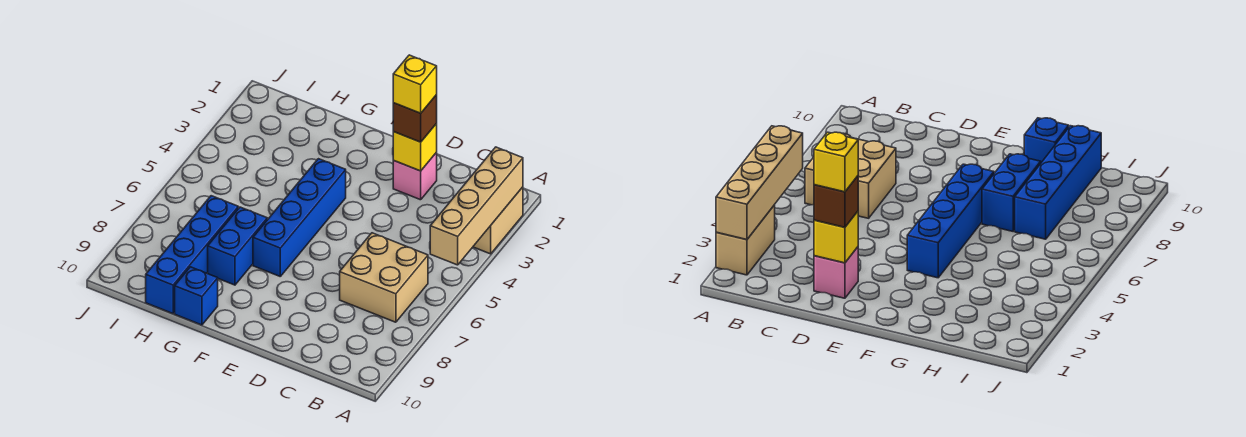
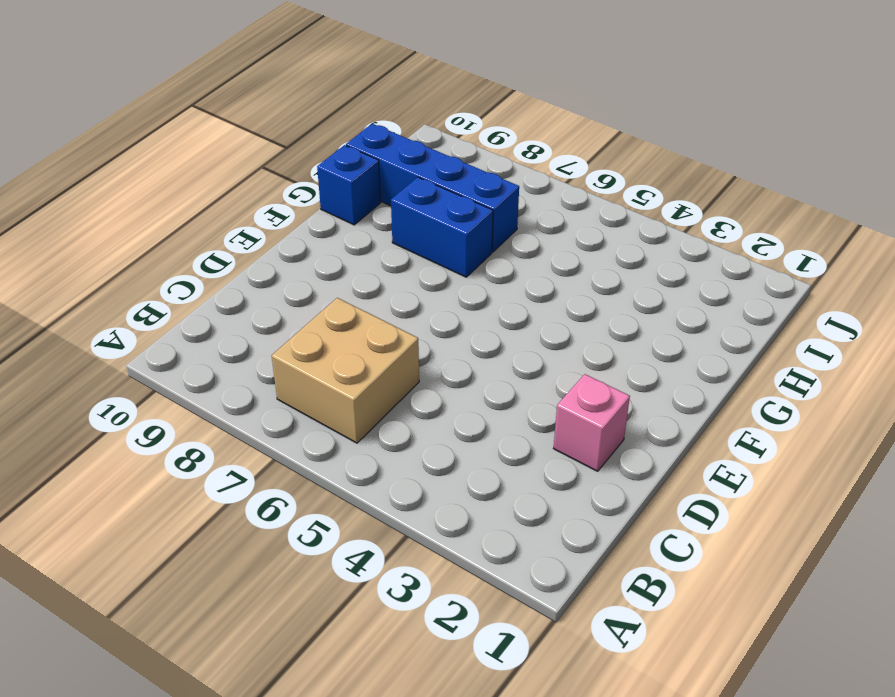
none -> tan 1x2 brick [473,187,523,254]
none -> blue 1x4 brick [253,159,346,276]

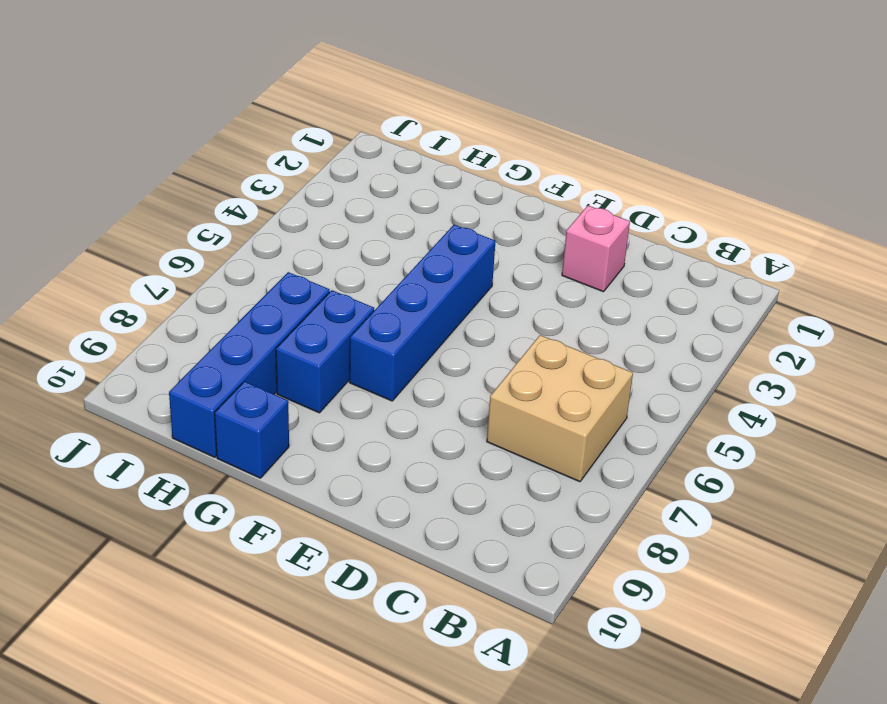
none -> tan 1x2 brick [473,187,523,254]
none -> tan 1x4 brick [430,147,523,265]

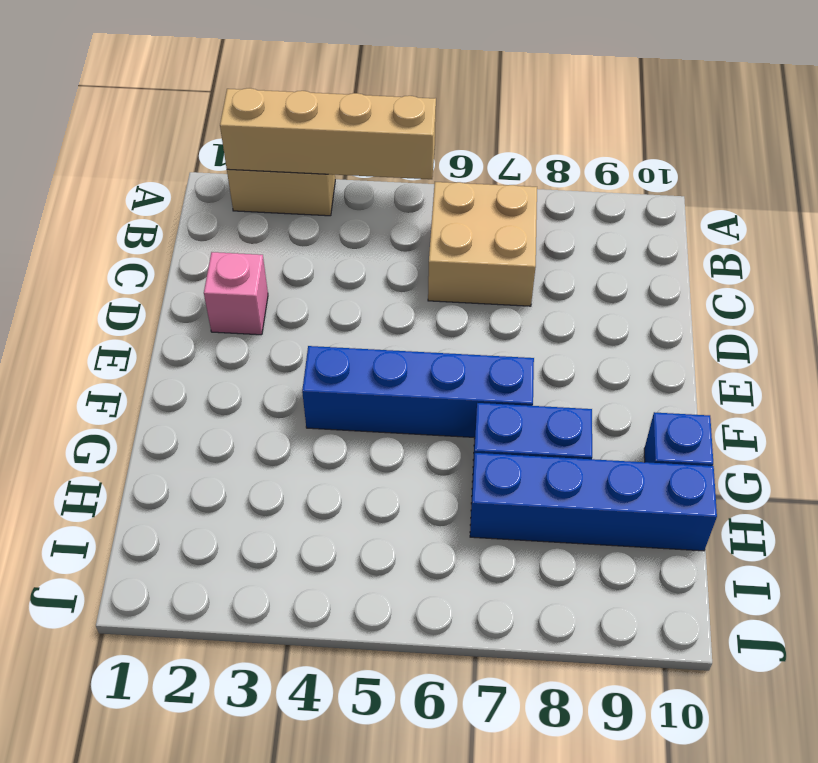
none -> yellow 1x1 brick [393,124,437,171]
none -> brown 1x1 brick [393,95,437,142]

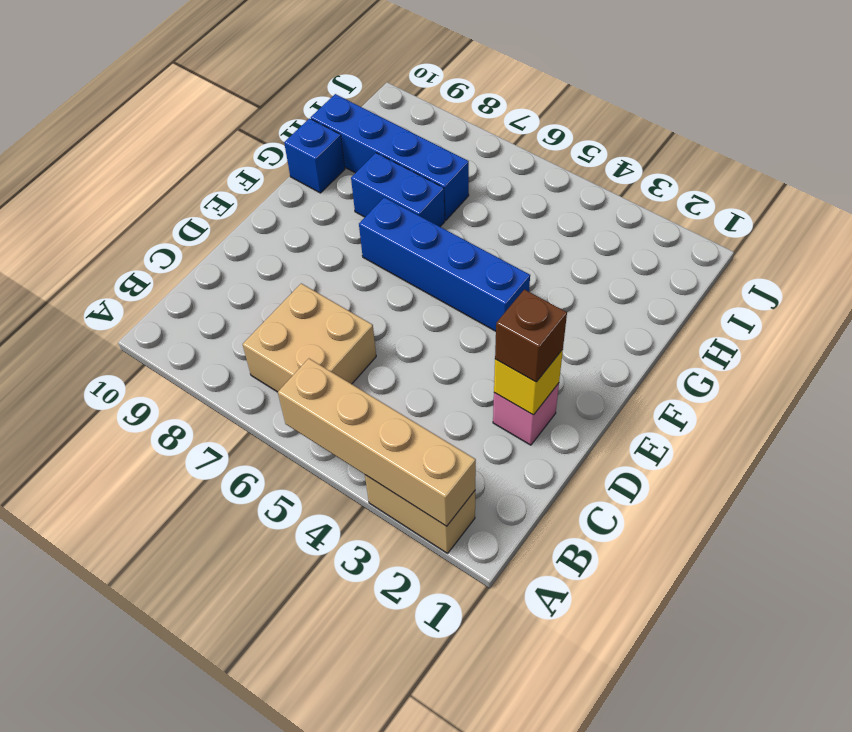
none -> yellow 1x1 brick [393,55,437,113]

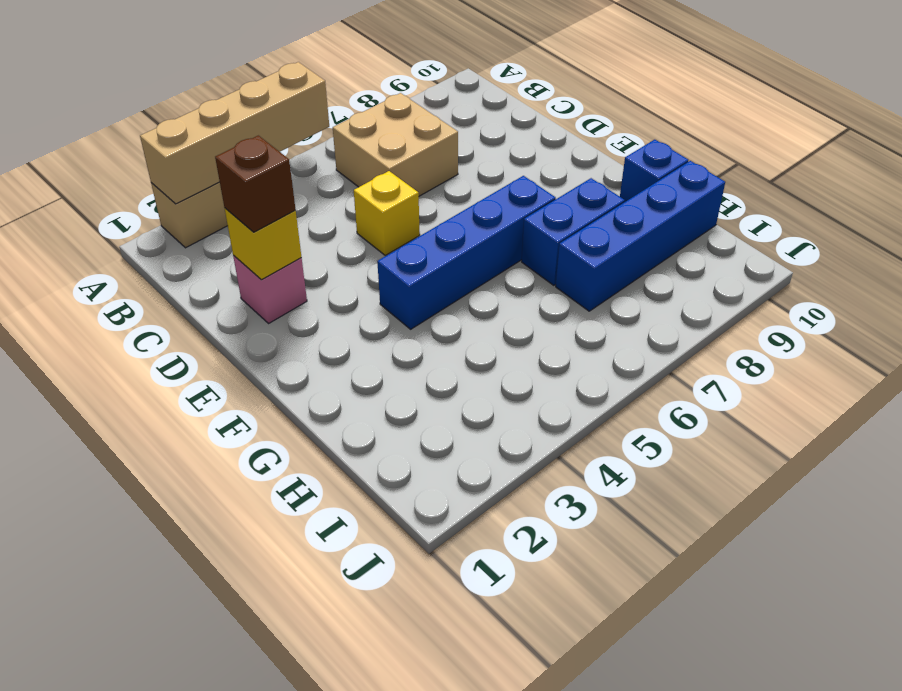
yellow 1x1 brick [354,171,420,255] -> yellow 1x1 brick moved to [393,55,437,113]

